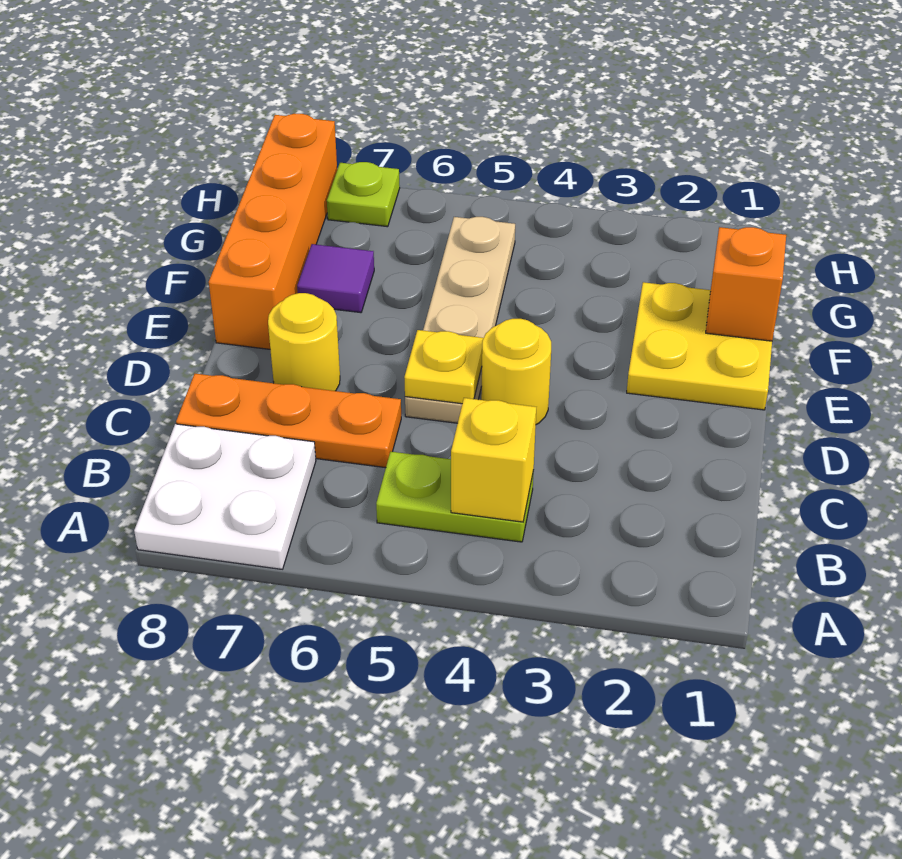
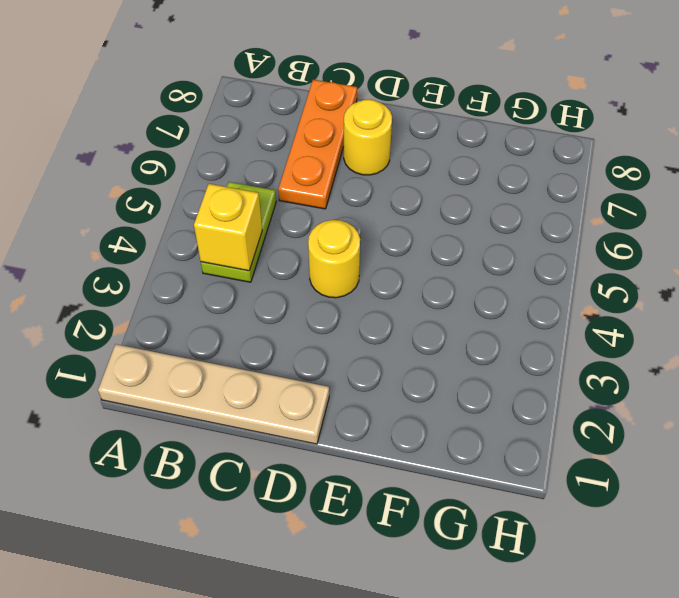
tan 1x4 plate [98,344,329,444] -> tan 1x4 plate moved to [405,217,515,423]
none -> white 2x2 plate [134,424,316,569]
none -> yellow 2x2 plate [627,282,772,410]
none -> orange 1x4 brick [209,114,337,349]

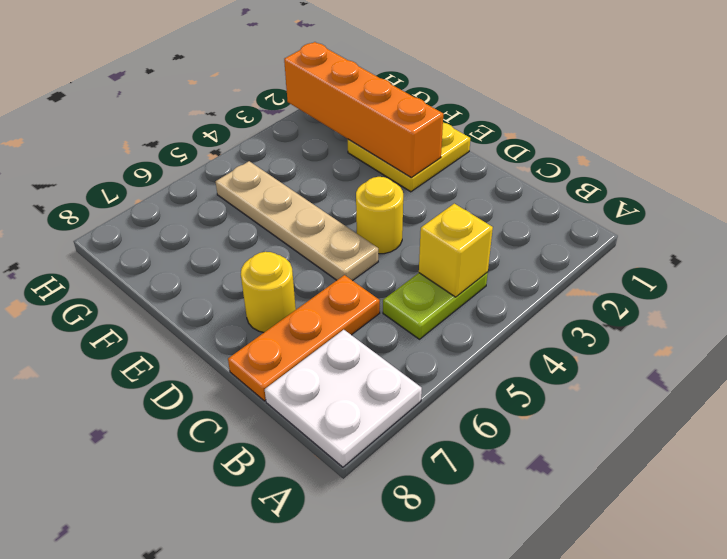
orange 1x4 brick [284,42,443,177] -> orange 1x4 brick moved to [209,114,337,349]
none -> purple 1x1 tile [297,244,374,313]
none -> lime 1x1 plate [327,162,400,227]
none -> yellow 1x1 plate [404,330,483,404]

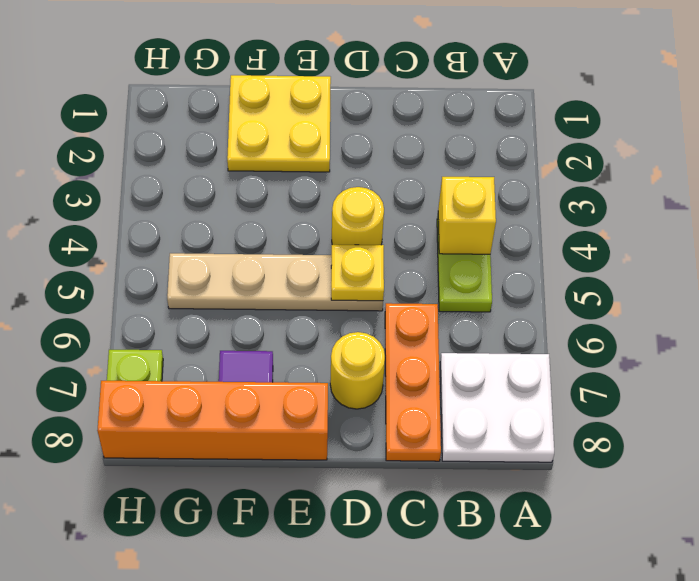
none -> orange 1x1 brick [706,227,786,341]

